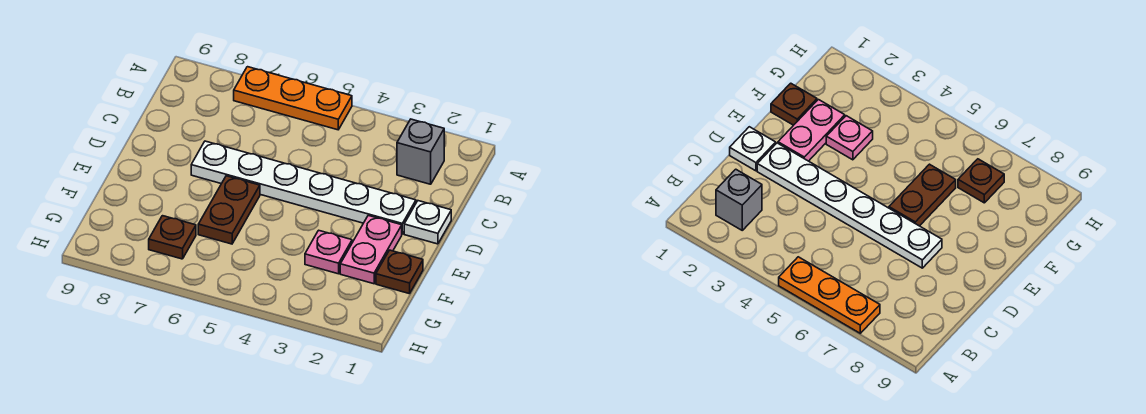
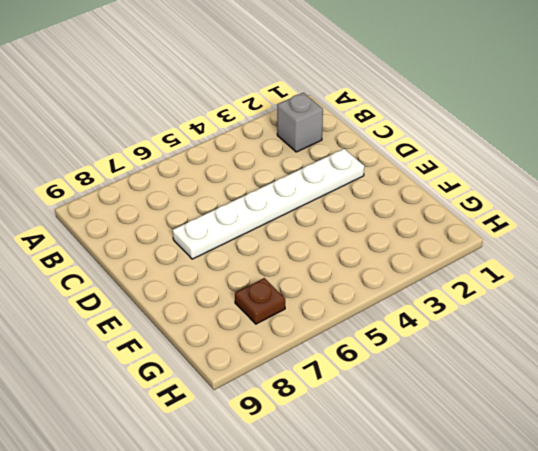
none -> orange 1x3 plate [234,67,352,130]
none -> white 1x1 plate [404,201,451,244]

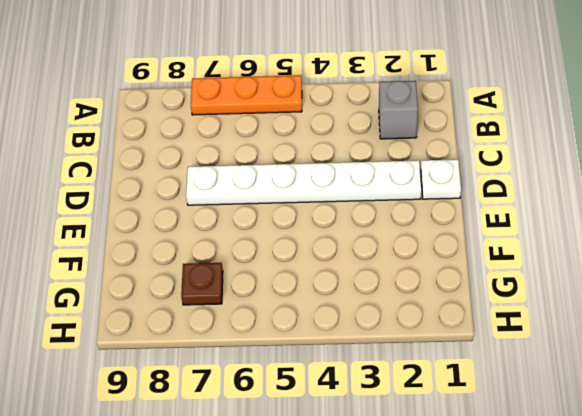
none -> pink 1x2 plate [340,215,402,284]
none -> brown 1x2 plate [198,176,260,244]

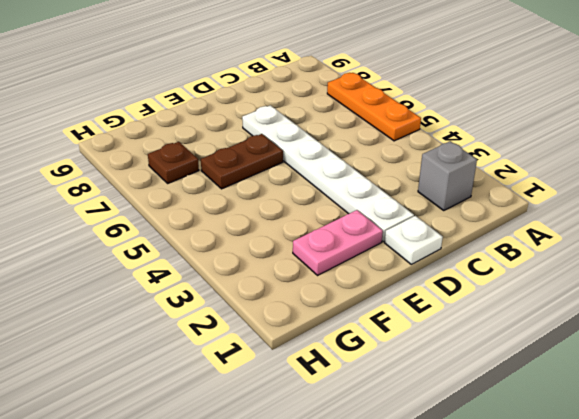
none -> brown 1x1 plate [376,250,423,294]
none -> pink 1x1 plate [305,230,352,274]

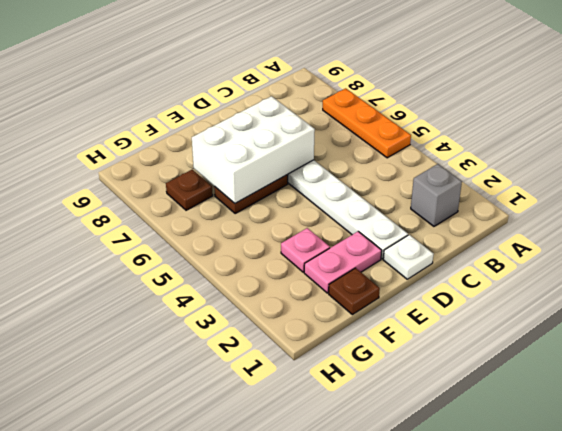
white 2x3 brick [192,96,315,203] -> none

